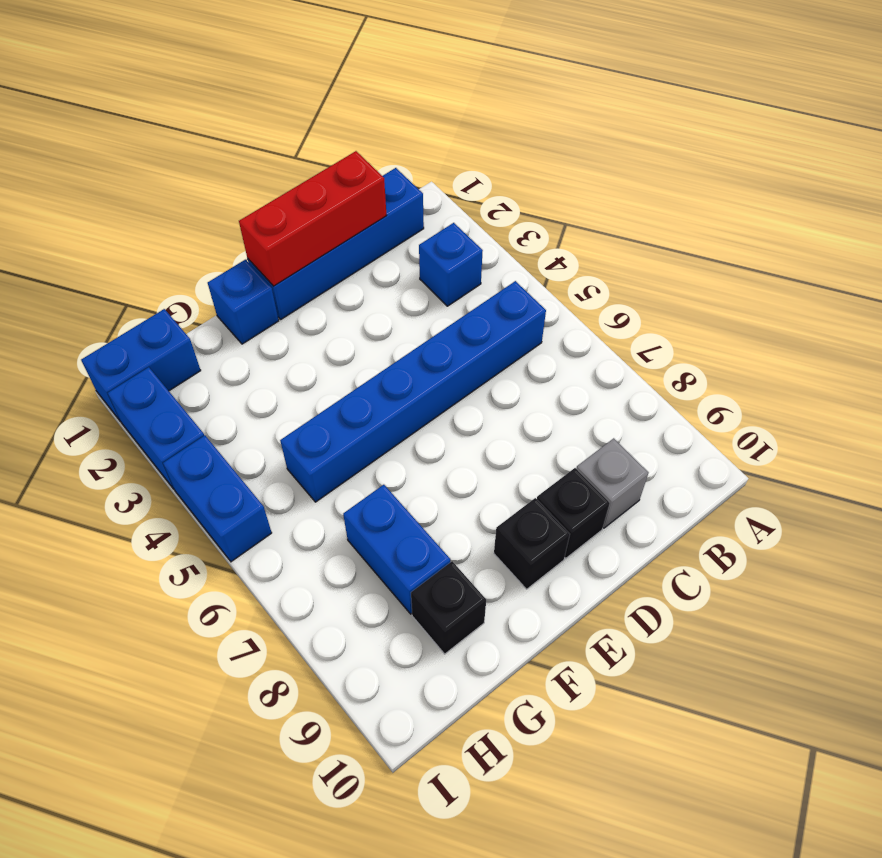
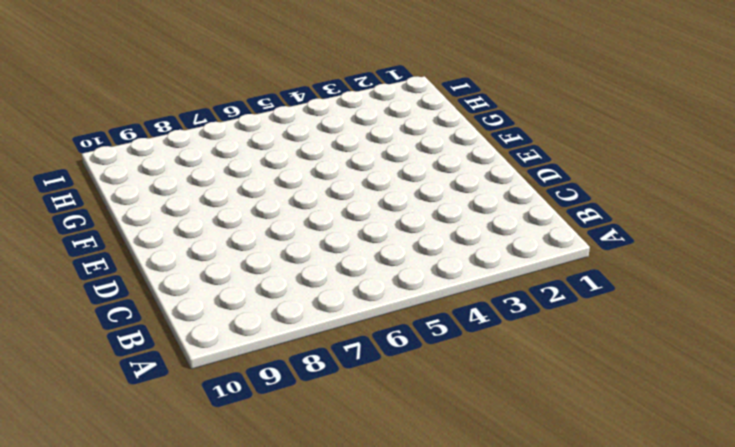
none -> blue 1x4 brick [248,168,424,319]
none -> blue 1x1 brick [419,223,483,306]
none -> blue 1x6 brick [280,281,546,502]

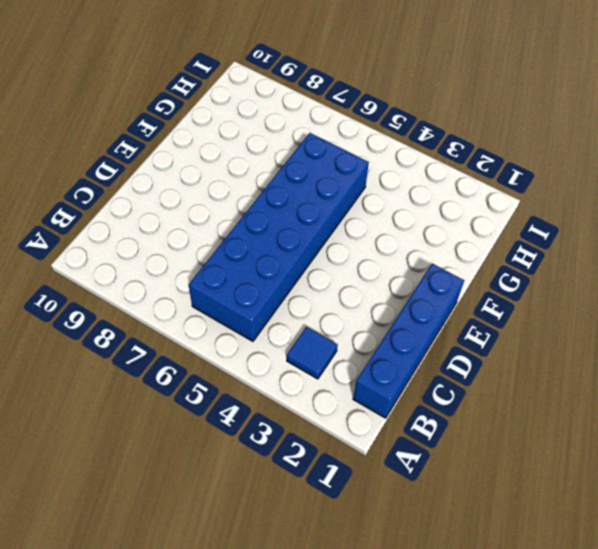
blue 1x1 tile [287,327,337,379] -> blue 1x1 brick [419,223,483,306]
blue 2x6 brick [189,133,369,341] -> blue 1x6 brick [280,281,546,502]
none -> grey 1x1 brick [576,438,649,528]
none -> black 1x1 brick [537,468,610,558]
none -> black 1x1 brick [494,498,570,589]

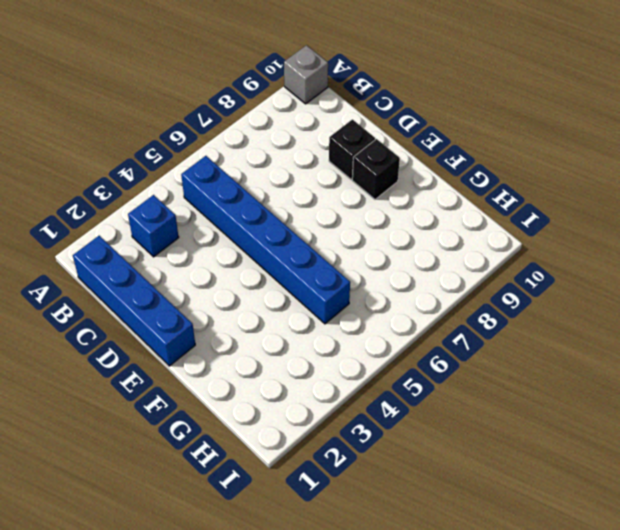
grey 1x1 brick [284,45,328,104] -> grey 1x1 brick moved to [576,438,649,528]
none -> blue 1x1 brick [208,260,279,344]
none -> blue 1x2 brick [343,485,450,614]
none -> black 1x1 brick [411,561,486,654]

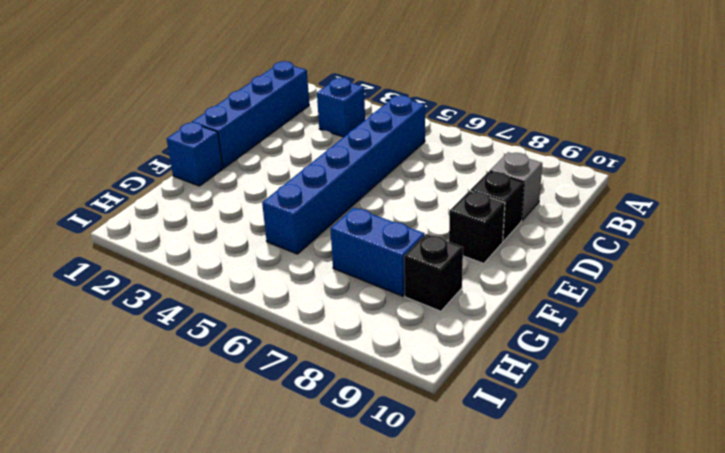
none -> blue 1x2 brick [81,309,201,420]
none -> blue 1x2 brick [108,367,204,489]
none -> blue 1x2 brick [163,435,272,562]

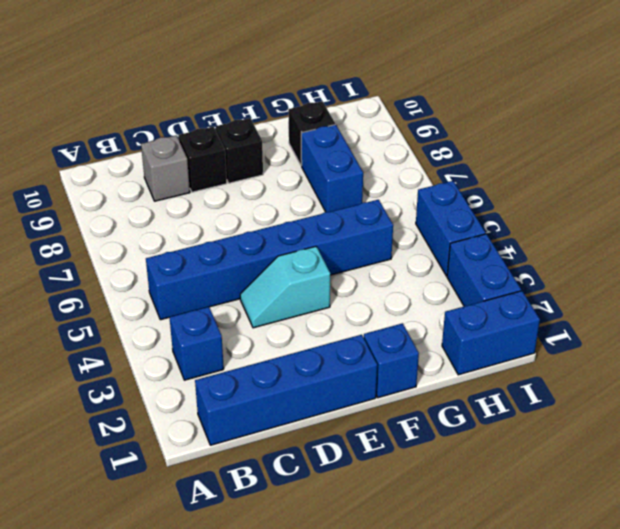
cyan 1x2 slope [240,246,330,328] -> none
none -> red 1x3 brick [239,151,387,286]

